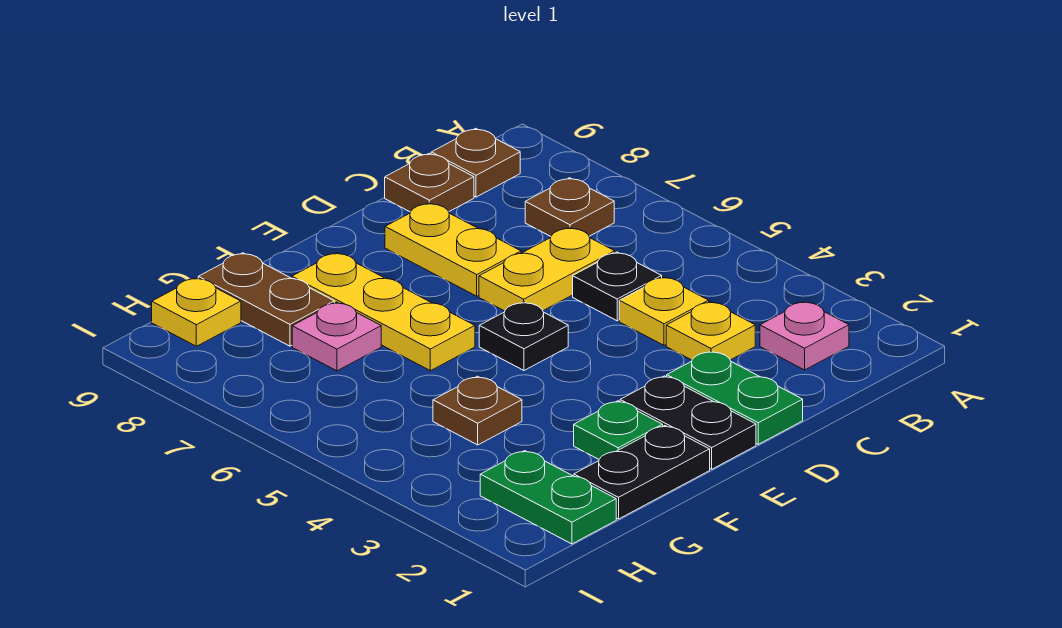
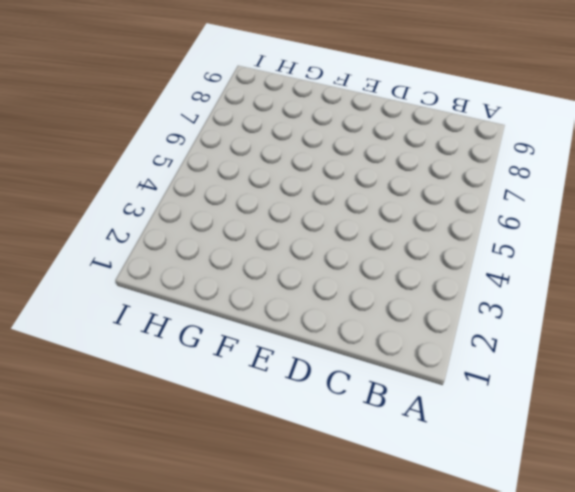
none -> pink 1x1 plate [760,301,849,370]
none -> brown 1x1 plate [525,178,614,236]
none -> brown 1x1 plate [431,128,520,197]

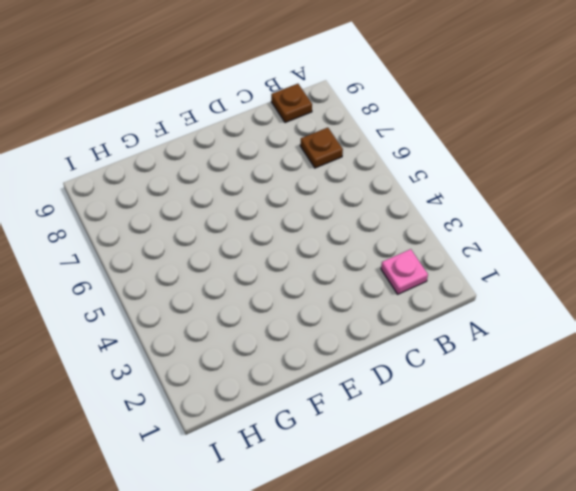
none -> yellow 1x1 plate [666,302,755,360]
none -> yellow 1x1 plate [619,277,709,345]
none -> black 1x1 plate [573,252,662,321]

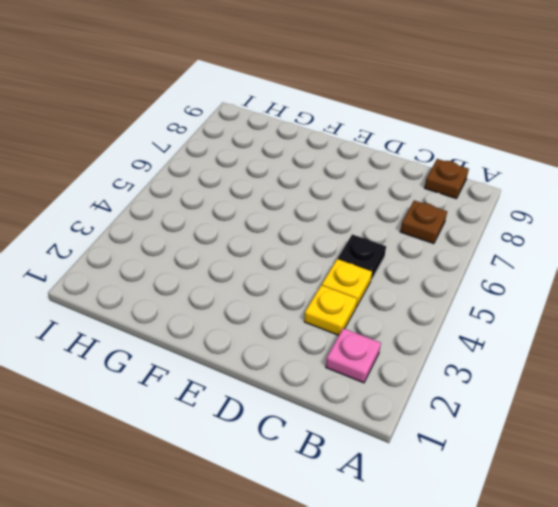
none -> yellow 1x2 plate [479,228,615,311]
none -> brown 1x1 plate [385,153,474,212]
none -> green 1x2 plate [667,351,803,444]

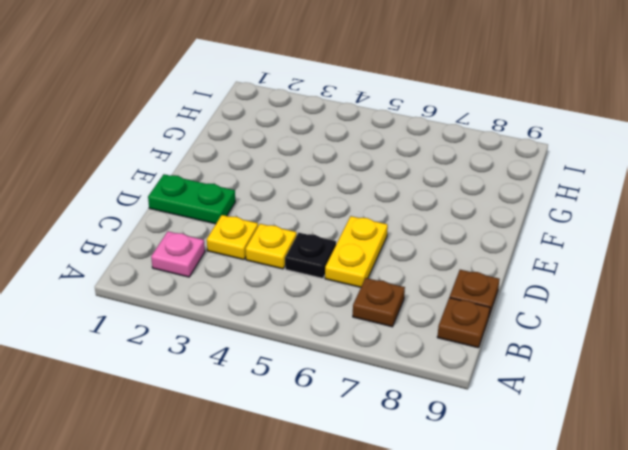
none -> yellow 1x2 plate [385,203,521,296]
none -> black 1x2 plate [620,376,756,469]
none -> black 1x1 plate [479,302,568,370]

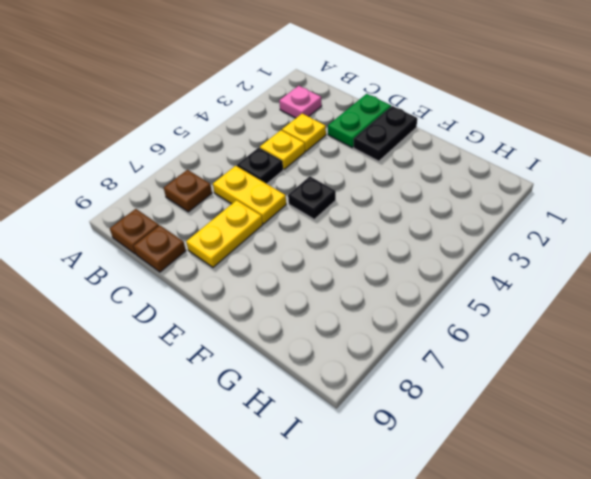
none -> black 1x2 plate [574,426,710,519]
none -> green 1x1 plate [574,401,663,459]
none -> yellow 1x3 plate [292,253,475,371]

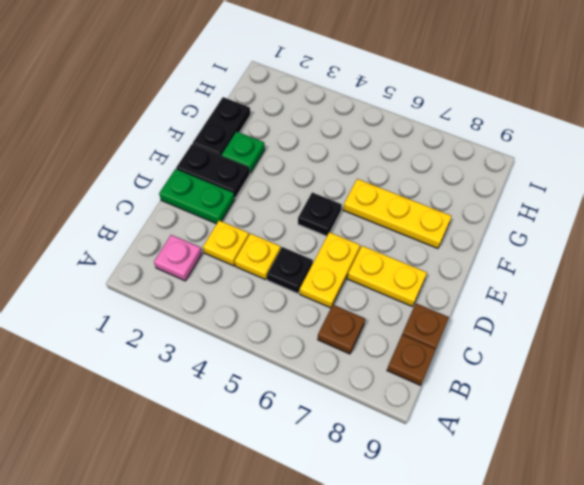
none -> brown 1x1 plate [433,376,522,445]
none -> pink 1x1 plate [292,302,381,371]
none -> brown 1x2 plate [198,253,334,346]

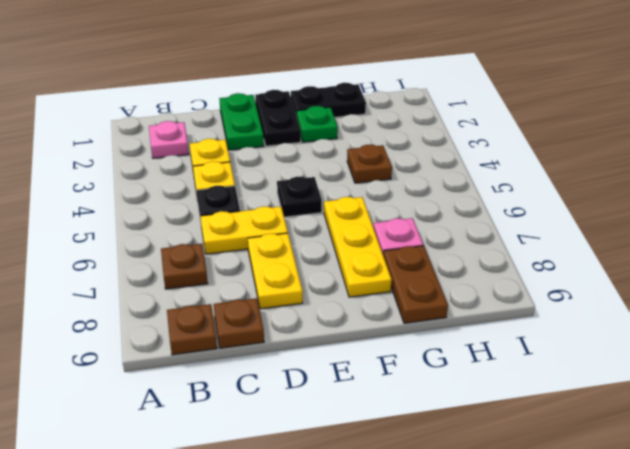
none -> green 1x2 plate [480,451,616,544]
none -> yellow 1x1 plate [152,278,241,346]

